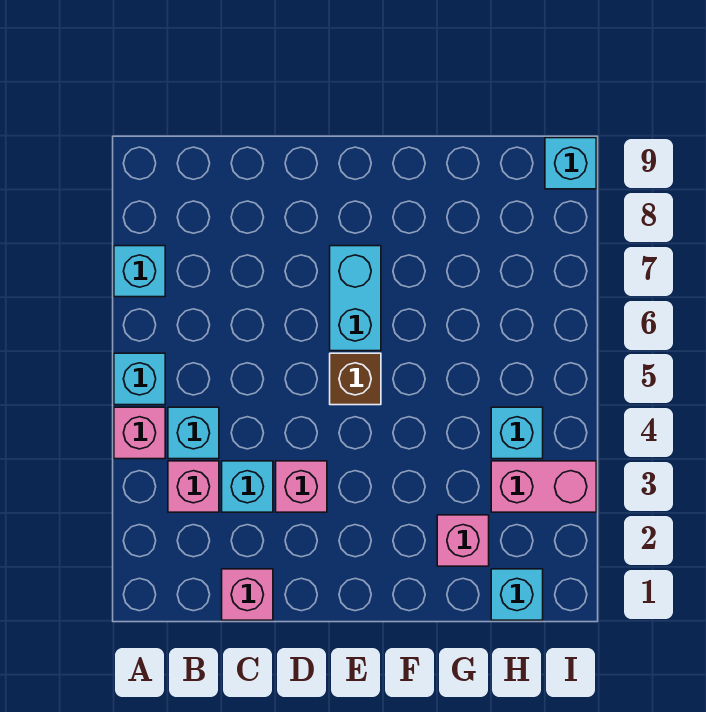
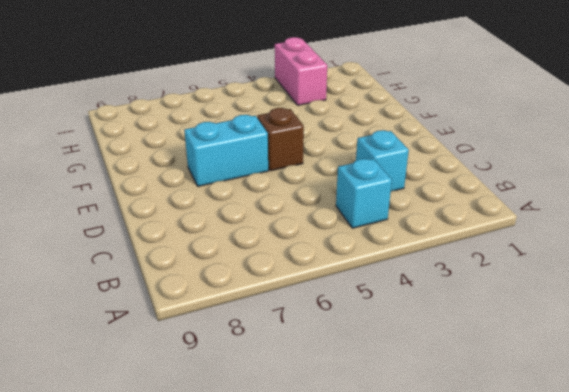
none -> pink 1x1 brick [114,407,165,459]
none -> cyan 1x1 brick [114,353,165,405]
none -> cyan 1x1 brick [114,246,165,297]

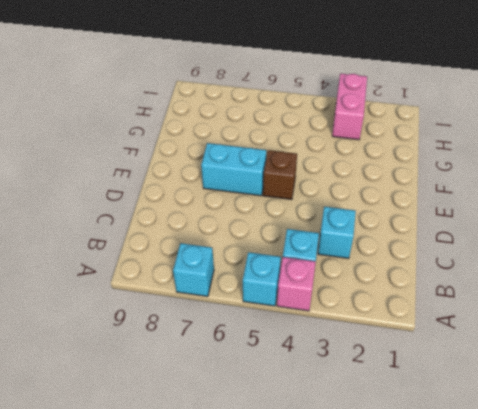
none -> pink 1x1 brick [168,461,219,512]
none -> pink 1x1 brick [222,569,273,620]
none -> pink 1x1 brick [276,461,327,512]

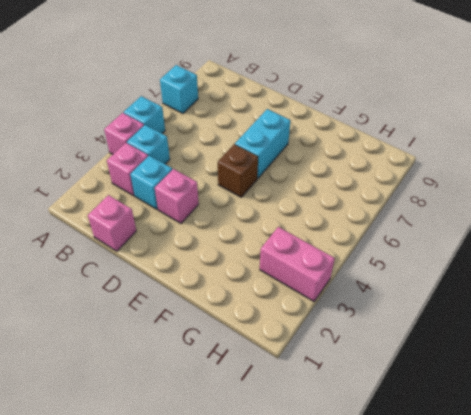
none -> pink 1x1 brick [437,515,489,566]
none -> cyan 1x1 brick [491,569,543,620]
none -> cyan 1x1 brick [491,407,543,459]

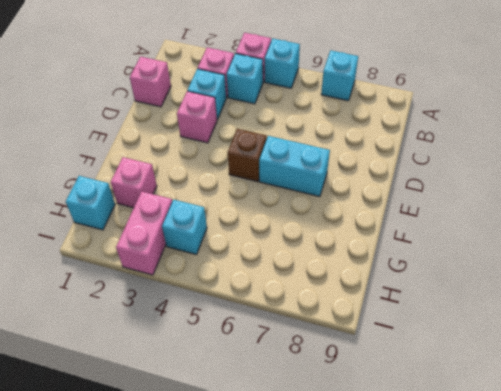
none -> cyan 1x1 brick [545,138,596,189]

